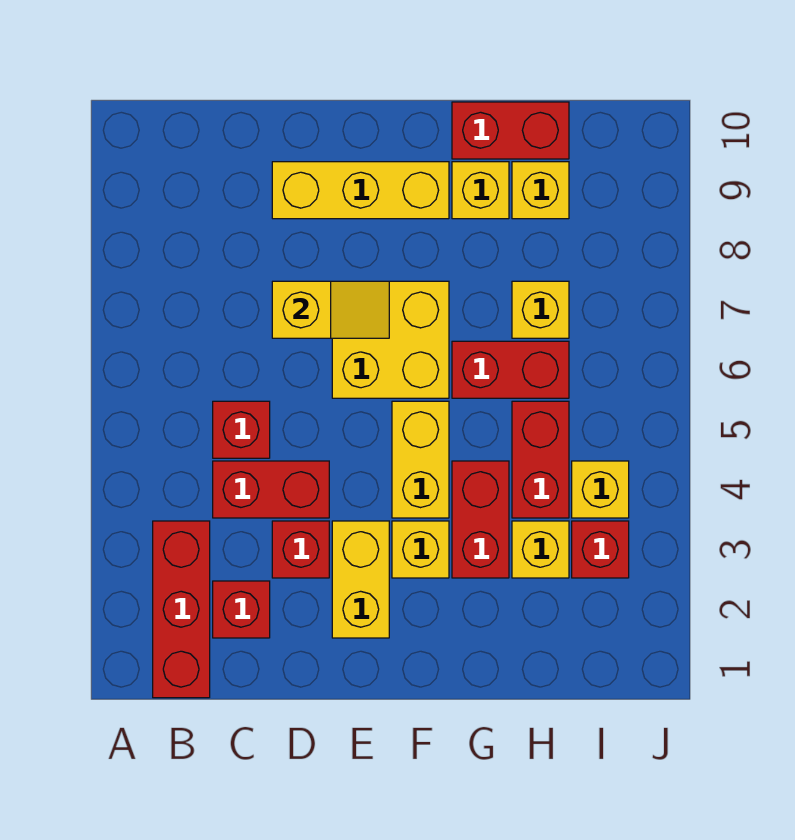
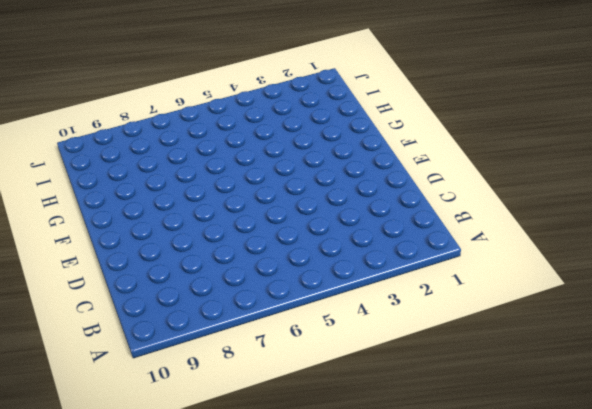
none -> red 1x3 brick [153,521,210,698]
none -> red 1x1 brick [213,581,270,638]
none -> red 1x2 brick [213,461,329,518]

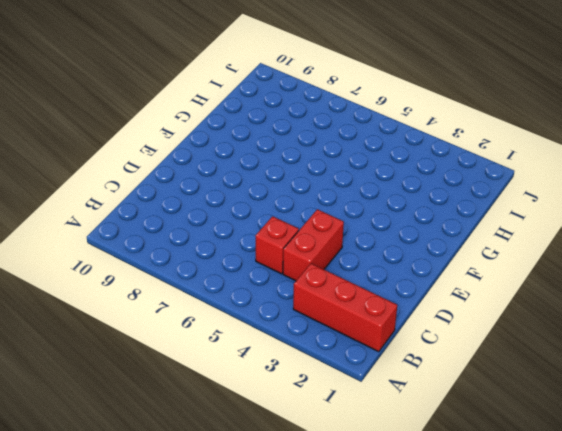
none -> red 1x1 brick [213,581,270,638]
none -> red 1x1 brick [272,521,329,578]
none -> yellow 1x3 brick [272,162,449,219]

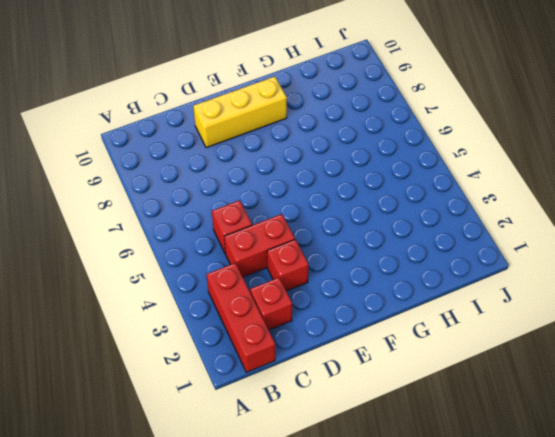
none -> yellow 1x2 brick [332,521,389,638]
none -> yellow 2x2 brick [332,281,449,398]
none -> yellow 1x1 brick [392,521,449,578]

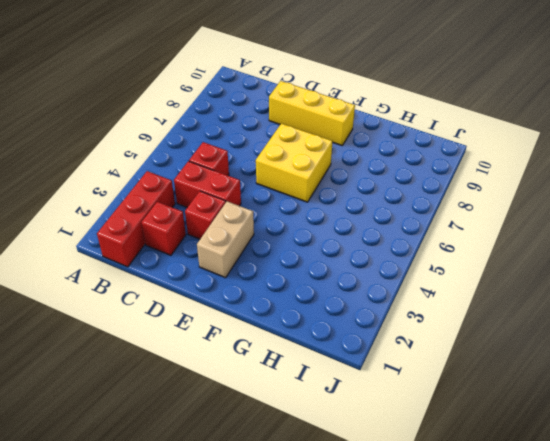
tan 1x2 brick [197,201,254,278] -> yellow 1x2 brick [332,521,389,638]
none -> yellow 1x1 brick [392,521,449,578]
none -> yellow 1x2 brick [392,401,449,518]
none -> red 1x2 brick [452,461,509,578]

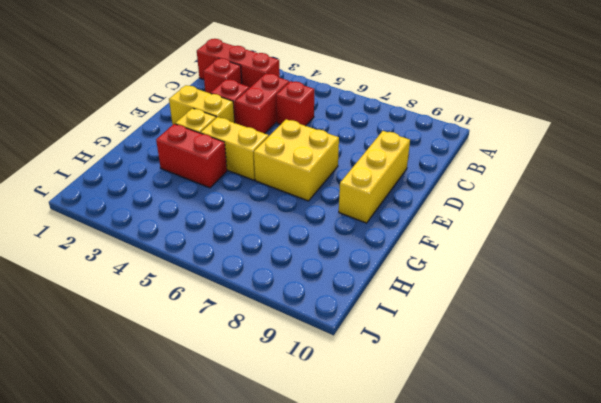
none -> red 1x2 brick [452,341,569,398]
none -> yellow 1x1 brick [452,162,509,219]
none -> red 1x2 brick [452,102,569,159]

